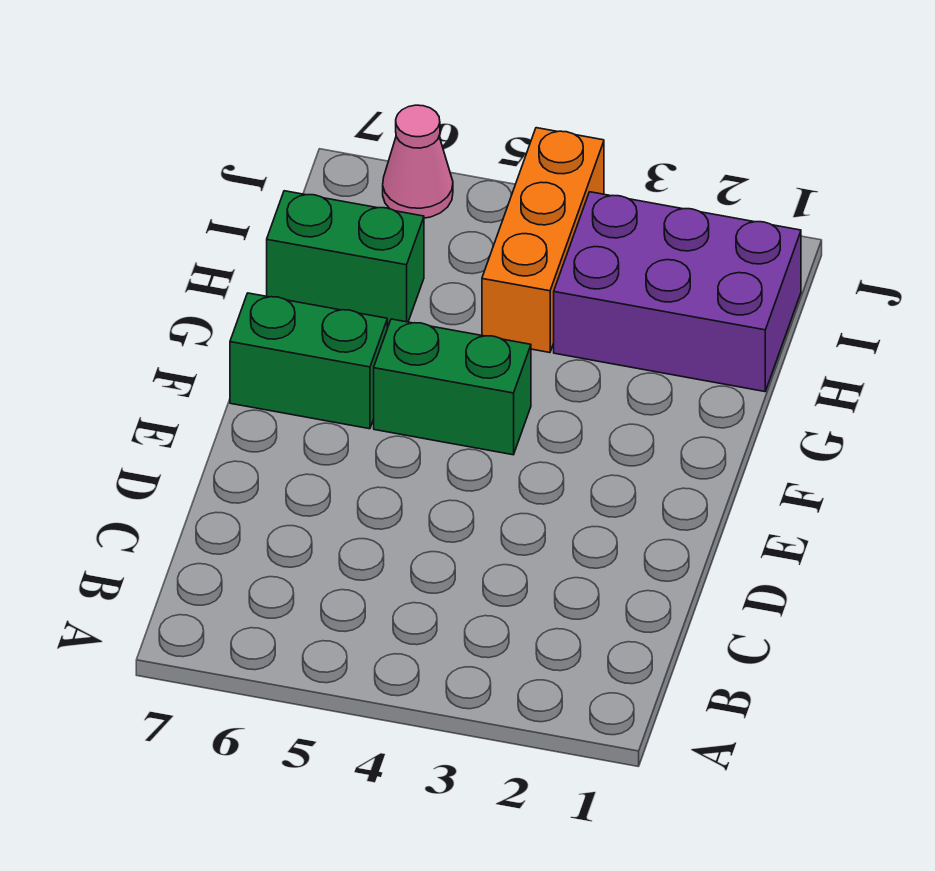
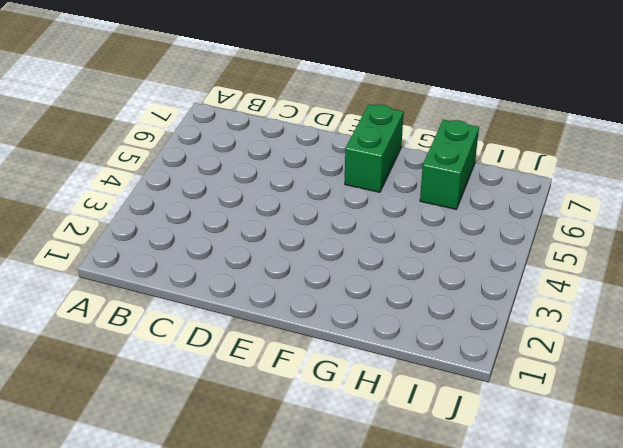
none -> green 1x2 brick [374,319,531,455]
none -> purple 2x3 brick [554,192,801,392]

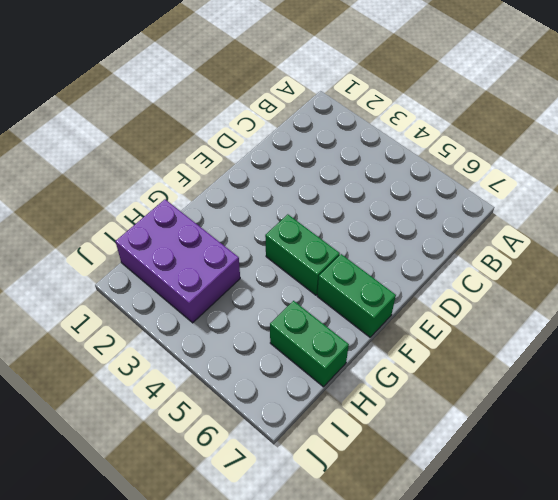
none -> orange 1x3 brick [482,128,604,353]
none -> pink 1x1 cone [383,105,453,218]

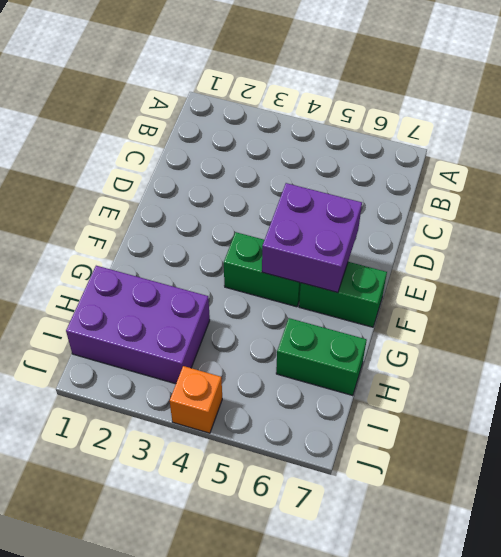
purple 2x2 brick [262,183,362,293] -> none
orange 1x1 brick [170,366,222,433] -> orange 1x3 brick [482,128,604,353]
none -> pink 1x1 cone [383,105,453,218]

